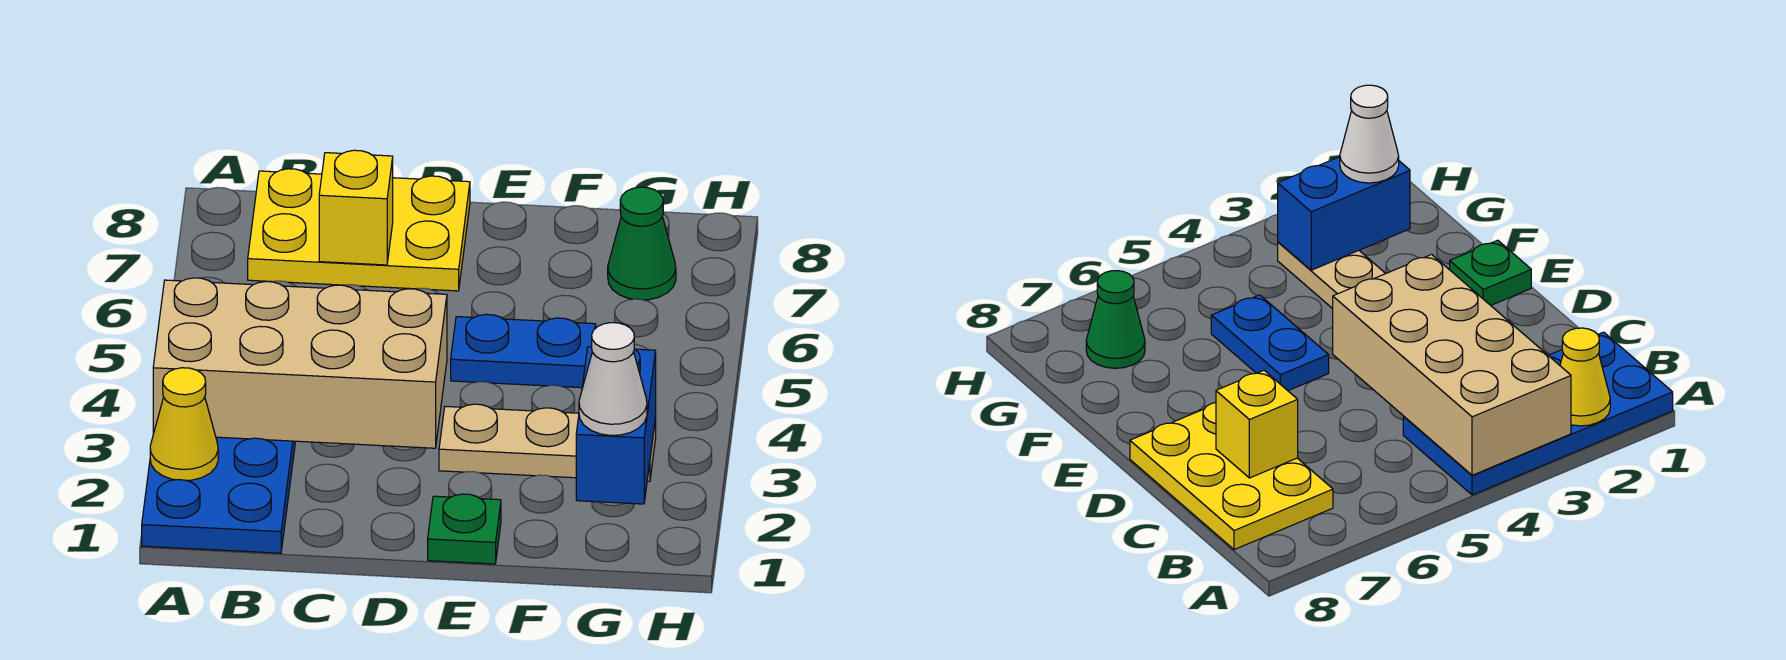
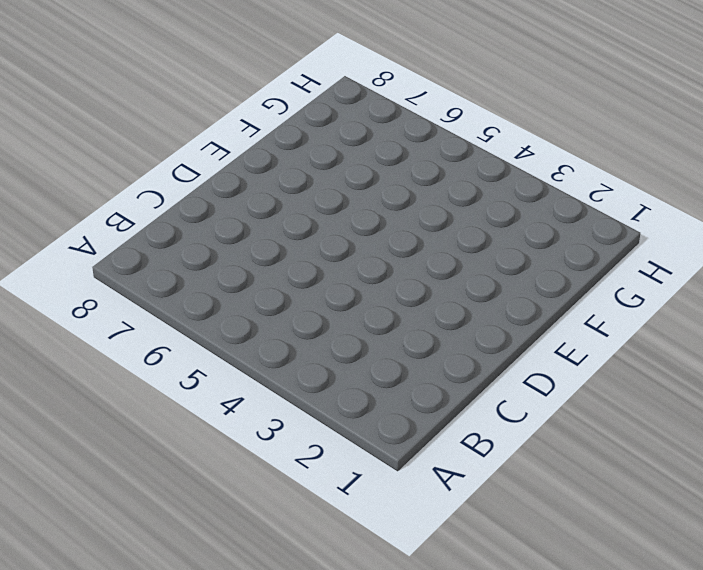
none -> blue 2x4 plate [142,437,296,553]
none -> yellow 2x3 plate [248,169,470,291]

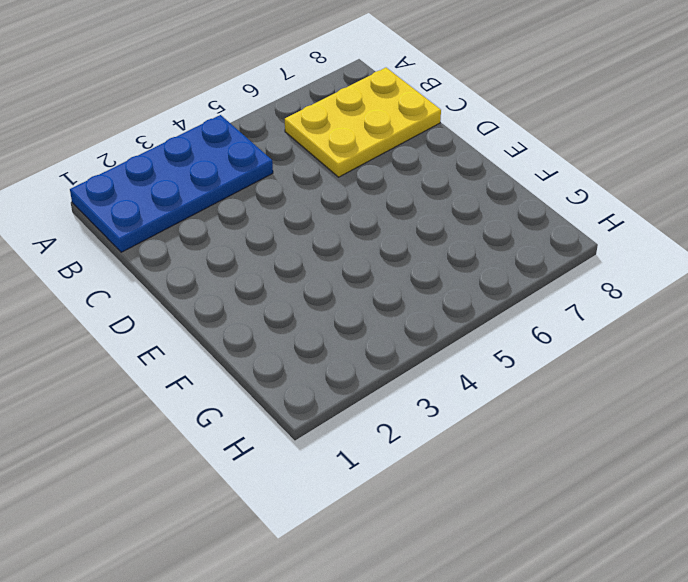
yellow 2x3 plate [285,68,441,177] -> yellow 2x3 plate turned to [248,169,470,291]
none -> green 1x1 plate [428,494,501,564]
none -> tan 1x3 plate [439,404,656,481]

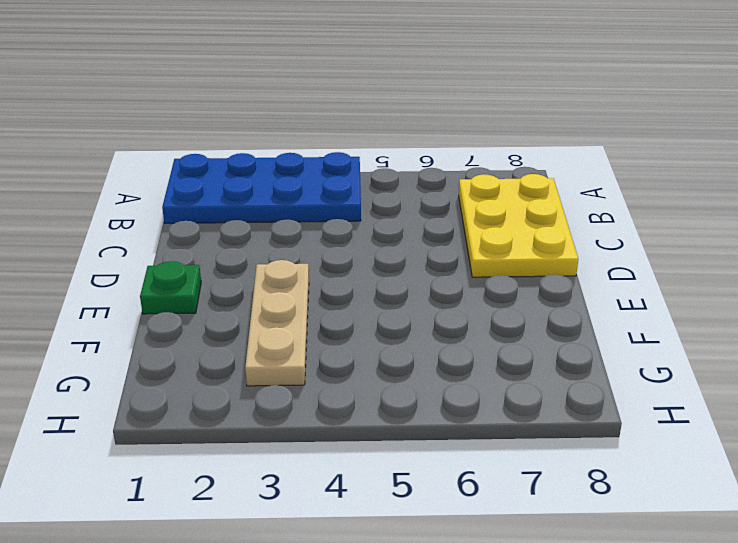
none -> blue 1x2 plate [451,314,596,388]
none -> green 1x1 cone [608,187,676,300]

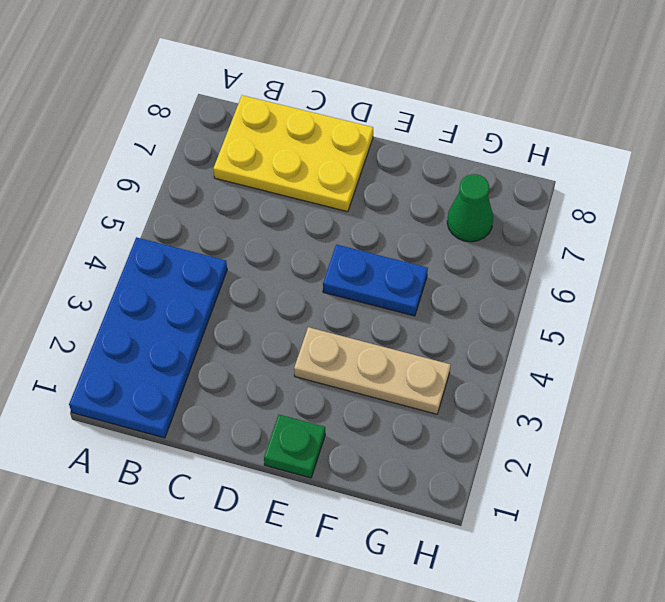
none -> yellow 1x1 cone [150,368,218,480]
none -> tan 2x4 brick [153,278,447,448]

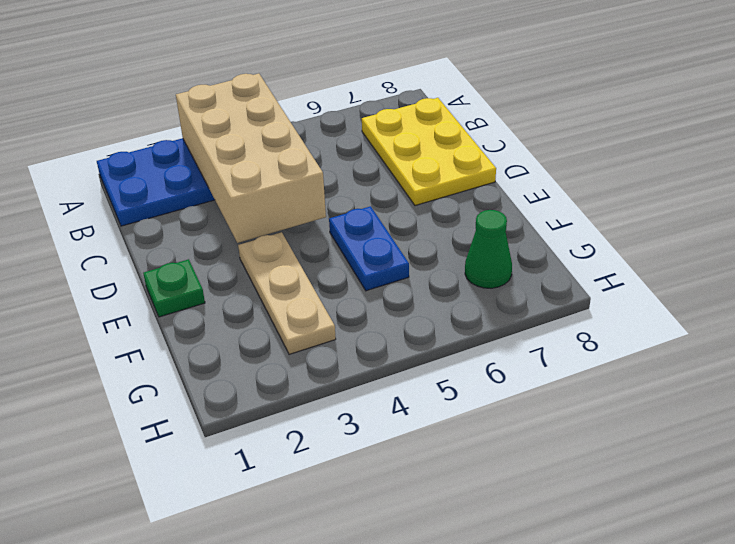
none -> yellow 1x1 cone [150,368,218,480]
none -> yellow 1x1 brick [319,150,393,265]

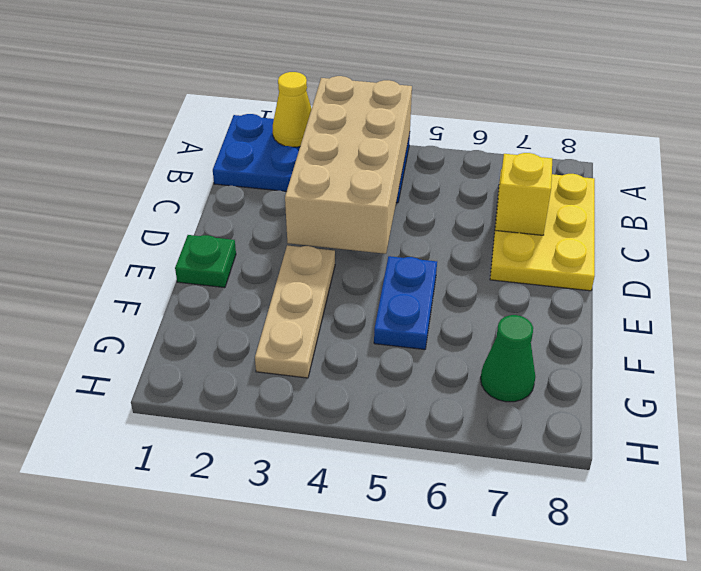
none -> blue 1x2 brick [576,347,656,504]
none -> white 1x1 cone [579,323,647,435]

